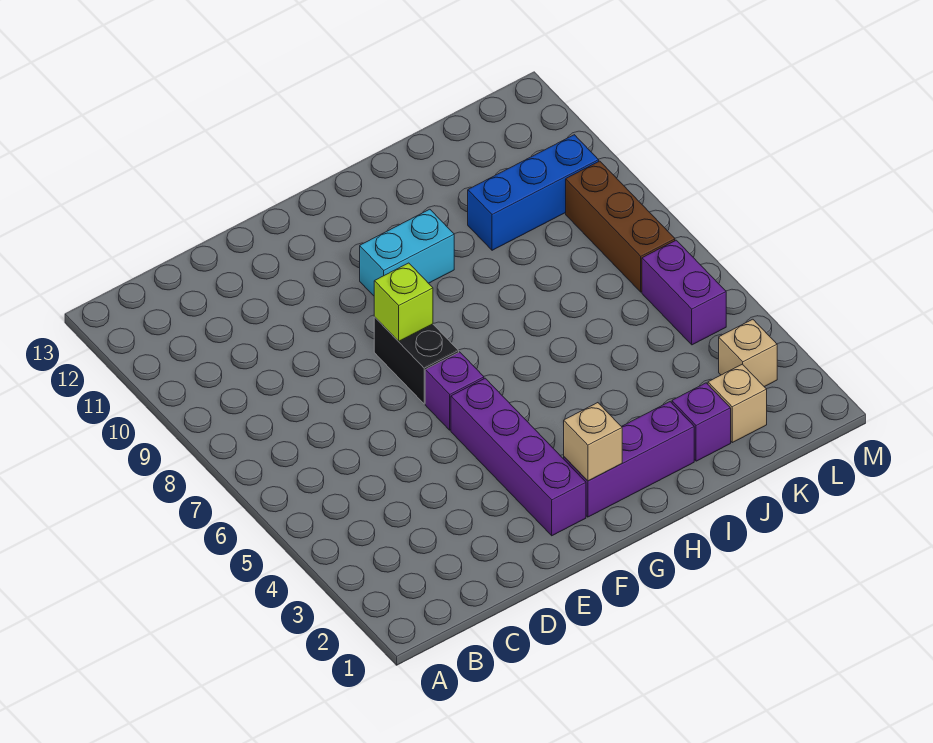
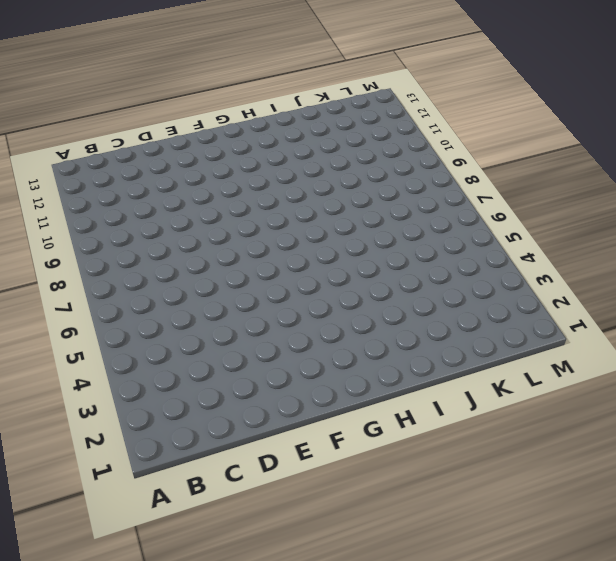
none -> purple 1x4 brick [451,378,586,536]
none -> purple 1x1 brick [425,352,484,430]
none -> black 1x2 brick [374,317,459,404]

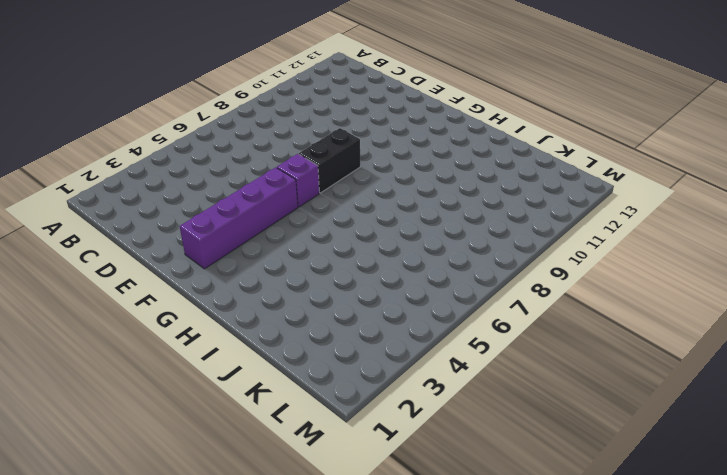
none -> purple 1x3 brick [564,402,694,517]
none -> cyan 1x2 brick [360,209,454,296]
none -> purple 1x1 brick [672,383,731,461]

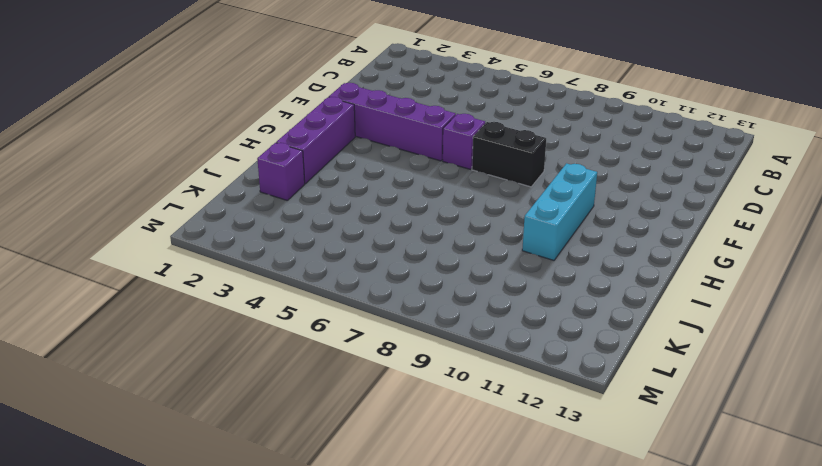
cyan 1x3 brick [522,163,597,260] -> cyan 1x2 brick [360,209,454,296]
none -> blue 1x3 brick [468,135,599,250]
none -> tan 1x1 brick [708,364,767,443]
none -> tan 1x1 brick [719,319,777,387]

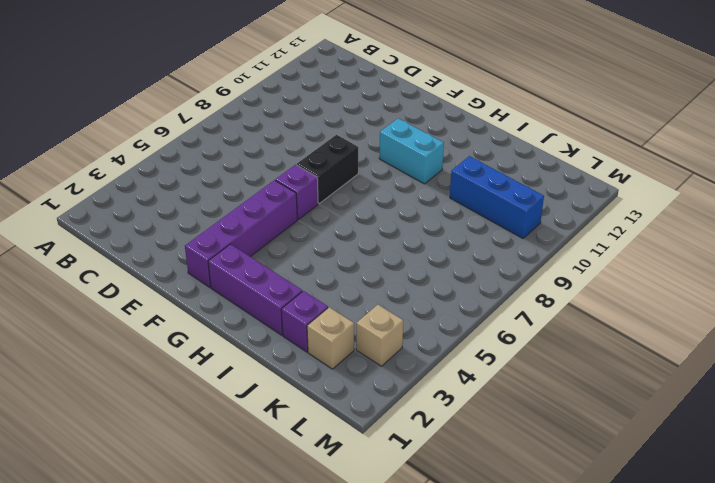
none -> purple 1x2 brick [642,240,726,345]
none -> brown 1x3 brick [566,161,675,292]
none -> lime 1x1 brick [374,263,433,341]

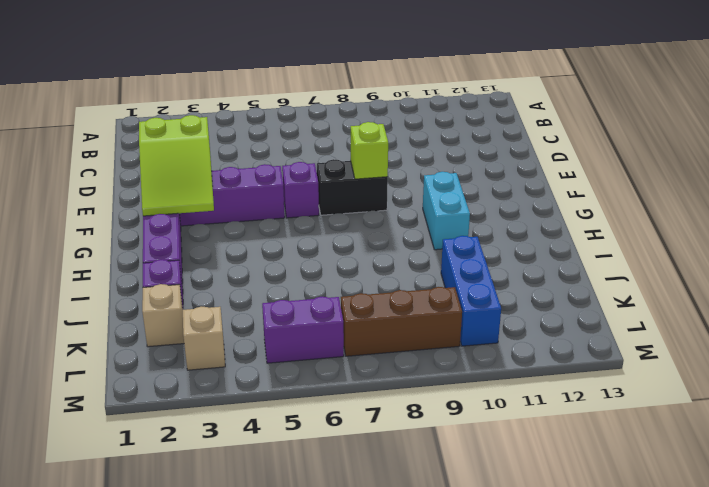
lime 2x3 slope [139,115,214,216] -> tan 1x1 brick [564,403,622,481]

